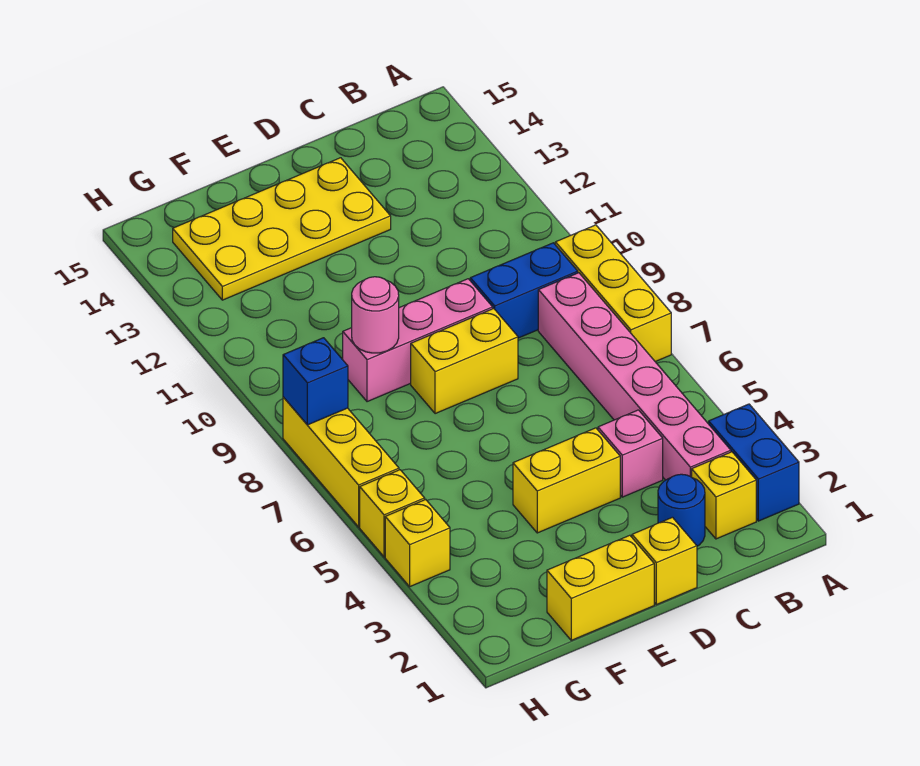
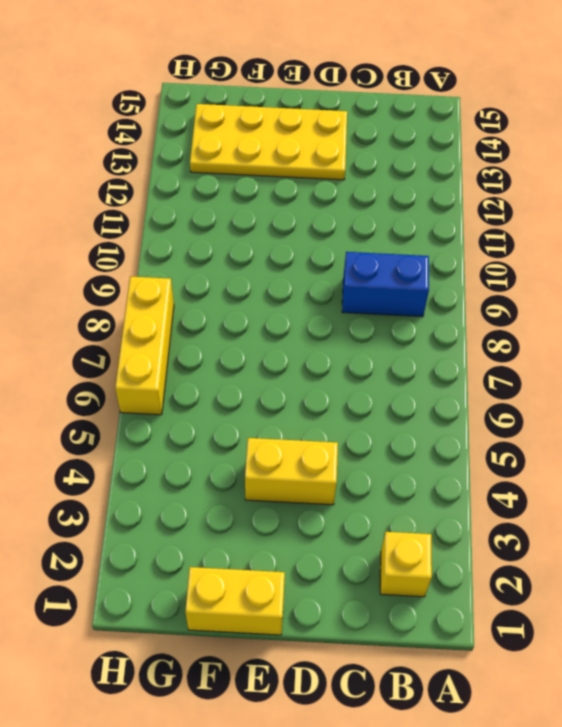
none -> blue 1x2 brick [709,404,799,521]
none -> yellow 1x3 brick [555,225,671,362]
none -> pink 1x6 brick [538,273,731,480]

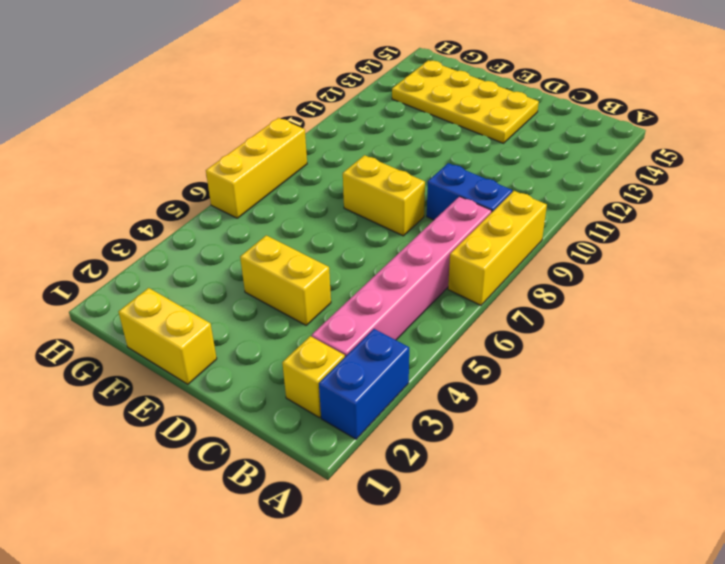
none -> blue 1x1 round brick [658,474,705,546]
none -> pink 1x1 brick [598,410,663,497]
none -> yellow 1x1 brick [632,517,697,605]

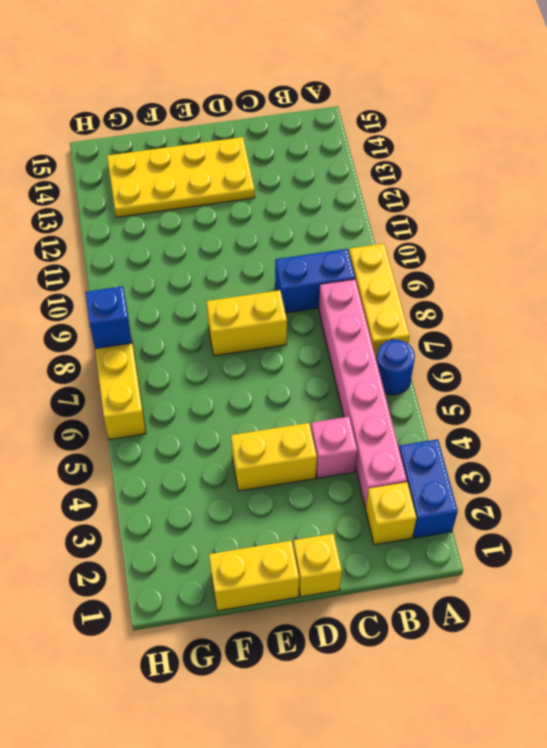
blue 1x1 round brick [376,340,415,395] -> blue 1x1 round brick moved to [658,474,705,546]
none -> pink 1x3 brick [343,279,493,402]
none -> yellow 1x1 brick [385,500,450,586]
none -> yellow 1x1 brick [360,470,425,557]

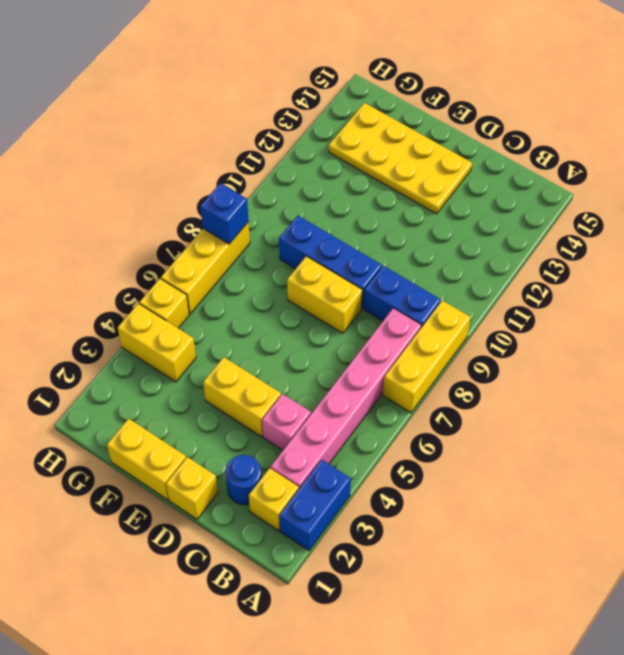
blue 1x3 brick [279,216,382,309] -> pink 1x3 brick [343,279,493,402]
yellow 1x2 brick [118,303,196,382] -> yellow 1x1 brick [385,500,450,586]
none -> pink 1x1 round brick [352,277,399,353]

